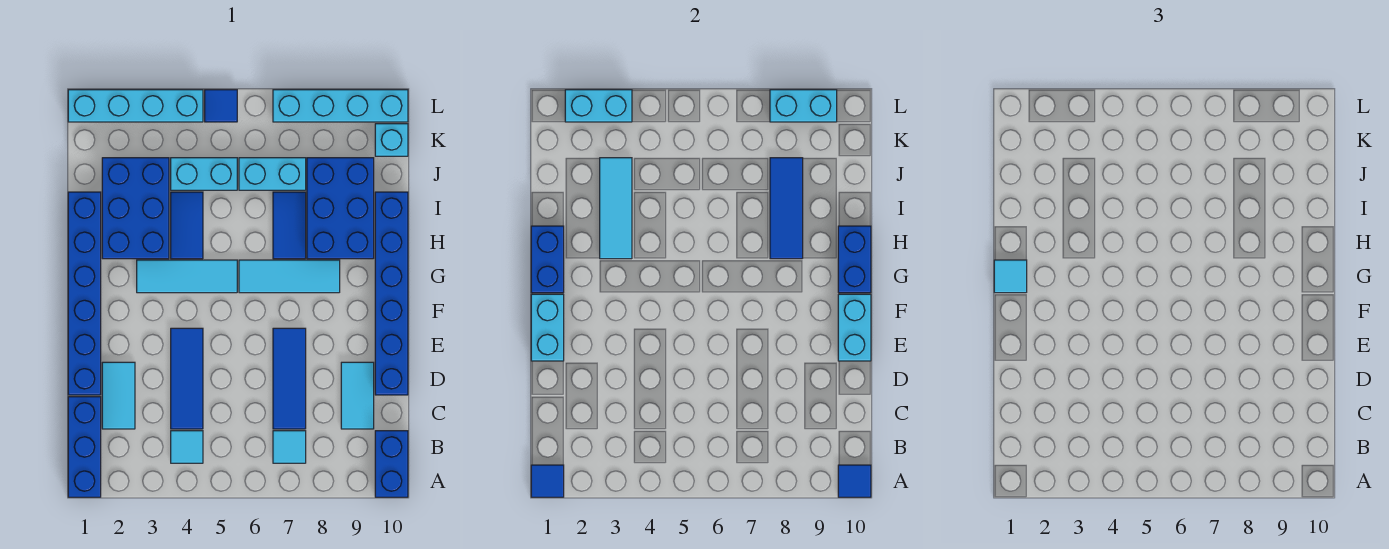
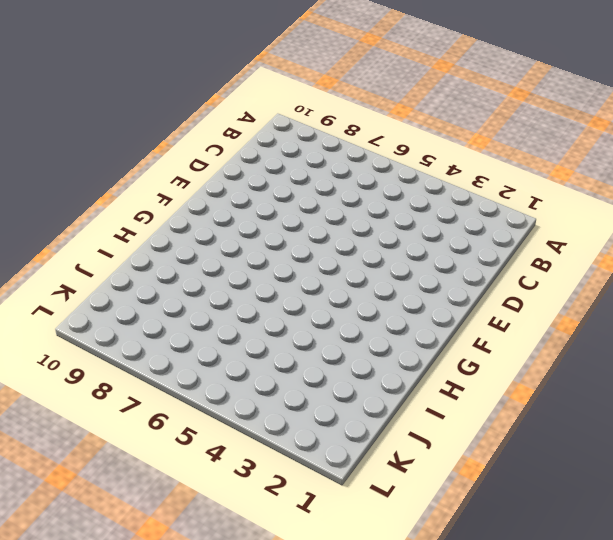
none -> blue 1x3 brick [68,397,101,497]
none -> blue 1x2 brick [375,431,408,497]
none -> cyan 1x1 tile [171,431,203,463]
none -> cyan 1x1 tile [273,431,306,463]

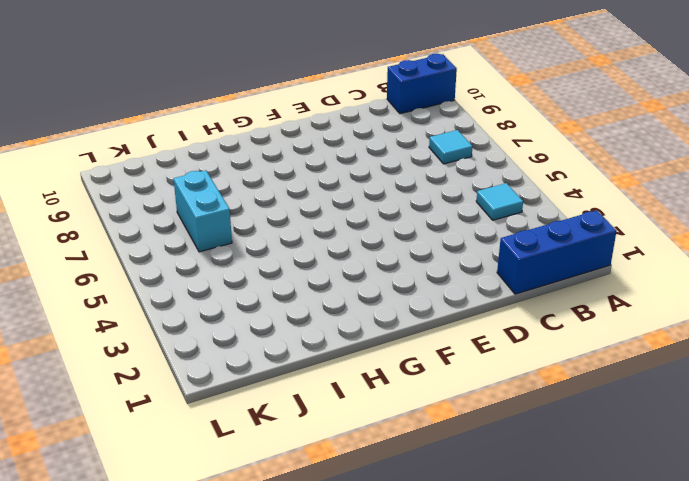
none -> cyan 1x2 tile [102,362,135,429]
none -> blue 1x3 tile [171,328,203,429]
none -> blue 1x3 tile [273,328,306,429]
none -> cyan 1x2 tile [341,362,374,429]

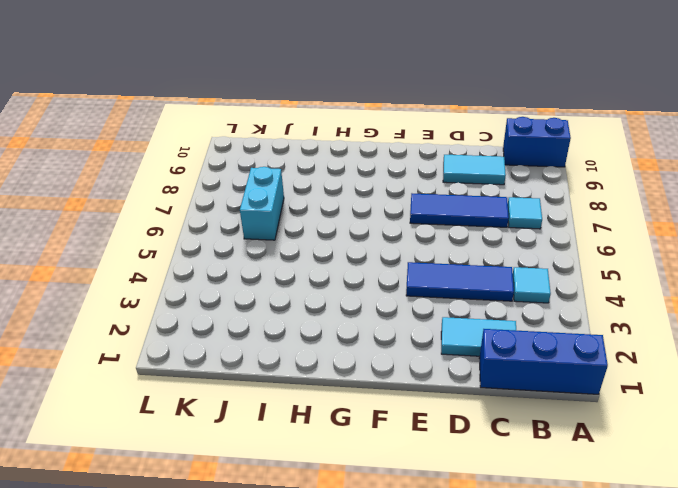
none -> blue 1x6 brick [68,192,101,395]
none -> blue 1x6 brick [375,192,408,395]
none -> cyan 1x3 tile [137,260,237,293]
none -> cyan 1x3 tile [239,260,340,293]

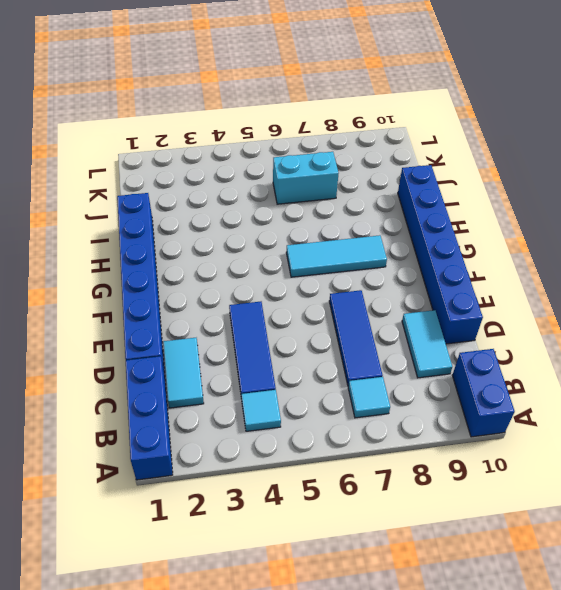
none -> cyan 1x3 tile [137,260,237,293]
none -> blue 2x3 brick [102,158,169,259]
none -> blue 1x2 tile [171,192,203,259]
none -> blue 1x2 tile [273,192,306,259]

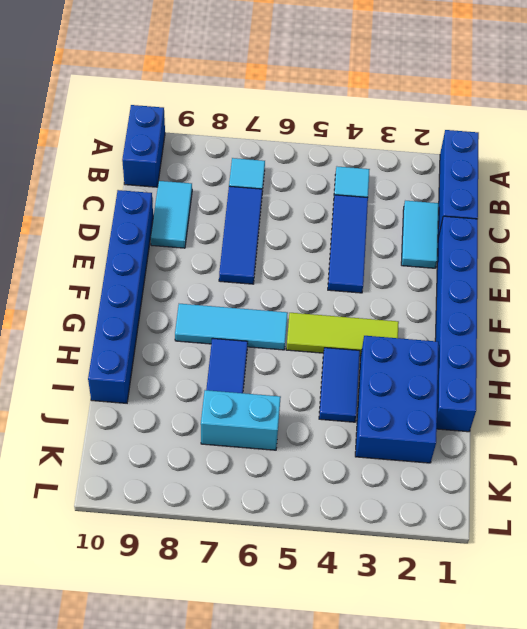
lime 1x3 tile [286,313,399,356] -> cyan 1x3 tile [137,260,237,293]
none -> blue 2x3 brick [307,158,374,259]
none -> cyan 1x2 brick [171,158,237,190]
none -> cyan 1x1 brick [375,124,408,156]
none -> cyan 1x4 brick [68,90,203,122]

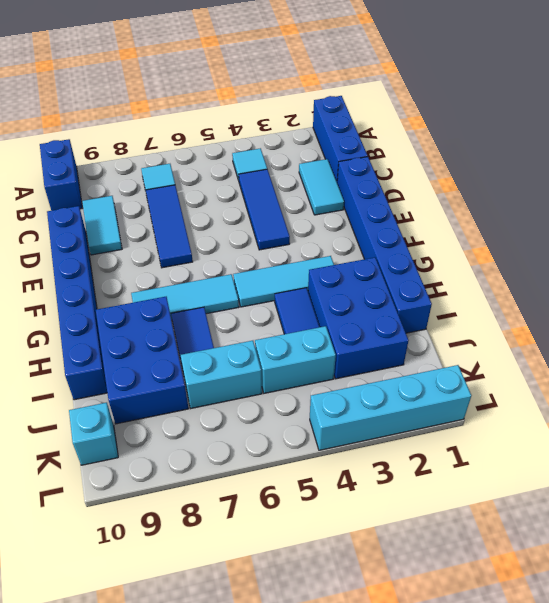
none -> blue 1x1 tile [205,90,237,122]
none -> cyan 1x4 brick [273,90,408,122]
none -> blue 1x1 tile [531,465,564,497]
none -> blue 1x1 tile [838,465,871,497]

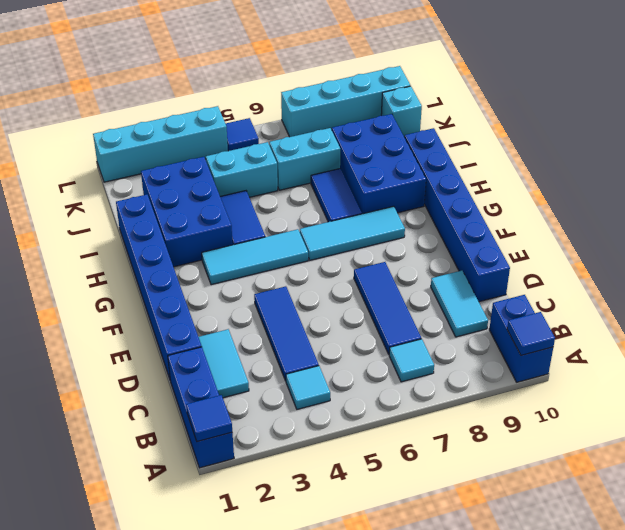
none -> cyan 1x2 brick [531,294,564,361]
none -> cyan 1x2 brick [838,294,871,361]
none -> blue 1x2 brick [531,226,564,293]
none -> blue 1x2 brick [838,226,871,293]

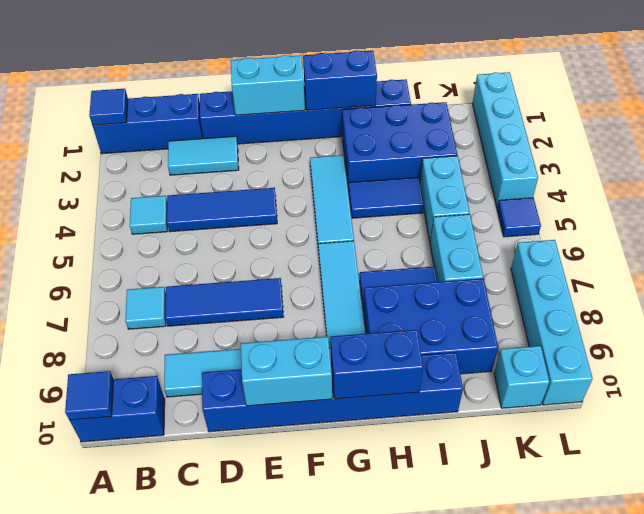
none -> cyan 1x3 tile [600,158,632,259]
none -> blue 1x3 tile [770,158,803,259]
none -> cyan 1x2 brick [565,90,632,122]
none -> cyan 1x2 brick [770,90,837,122]

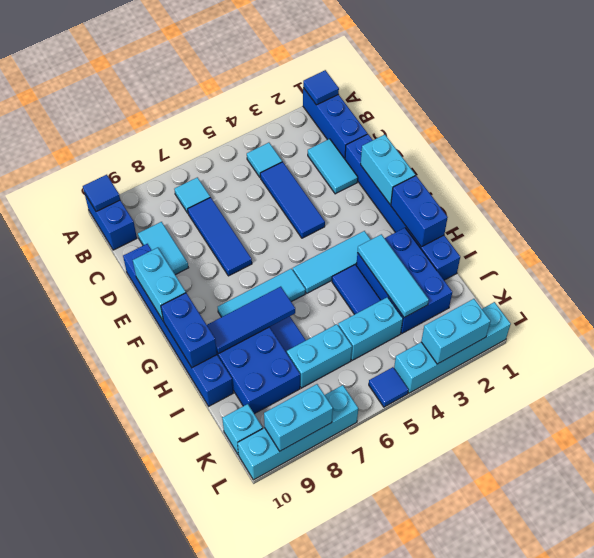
blue 1x3 tile [207,287,295,354] -> blue 1x3 tile turned to [770,158,803,259]
none -> cyan 1x1 tile [994,260,1027,293]

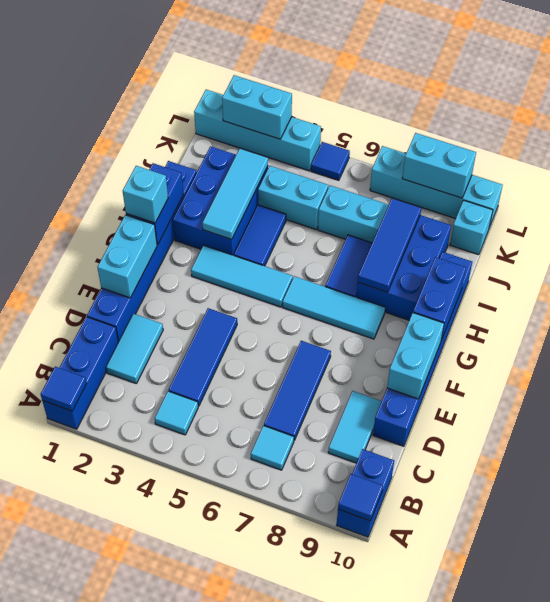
cyan 1x1 brick [123,166,168,223] -> cyan 1x1 tile [994,260,1027,293]

